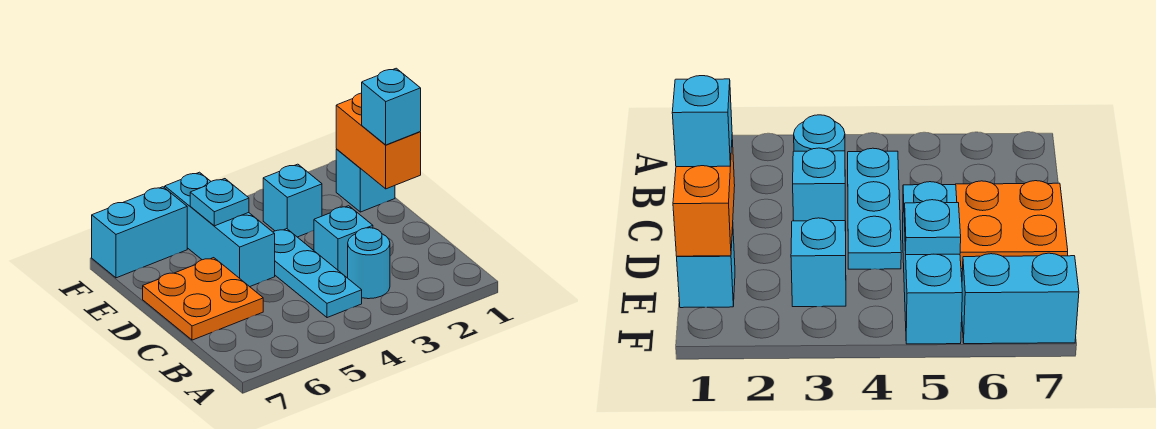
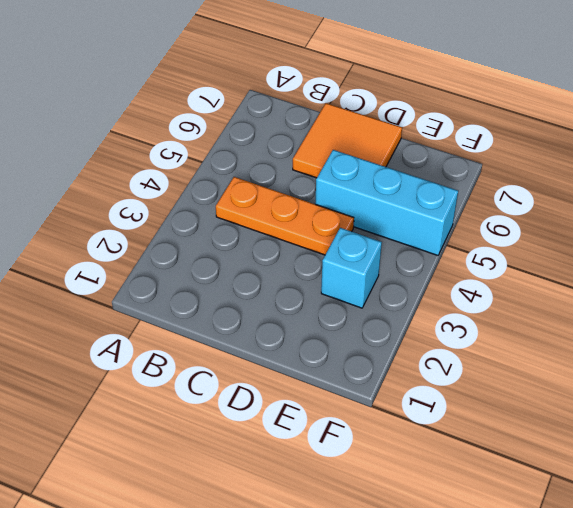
orange 1x3 plate [216,177,354,255] -> cyan 1x3 plate [273,229,362,318]
orange 2x2 tile [293,103,402,178] -> orange 2x2 plate [143,258,263,340]
none -> cyan 1x1 round brick [348,228,390,299]
none -> cyan 1x1 brick [314,206,373,278]

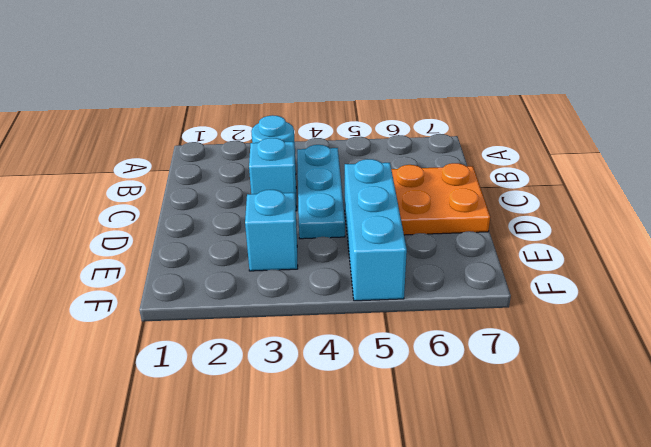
none -> cyan 1x1 brick [336,149,395,212]
none -> cyan 1x2 brick [92,187,187,278]

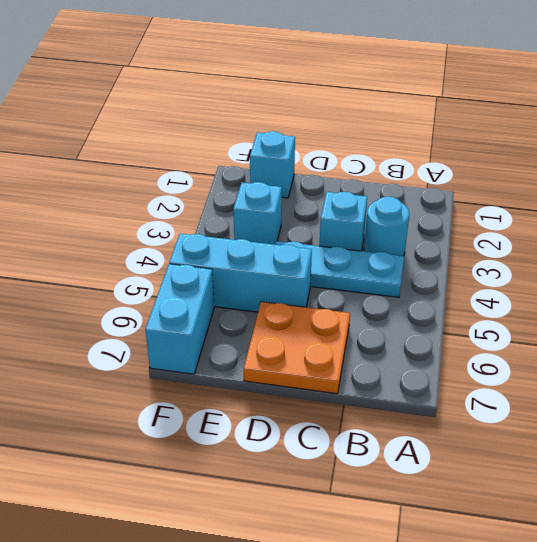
none -> orange 1x2 brick [336,93,421,189]
none -> cyan 1x1 plate [190,179,249,226]

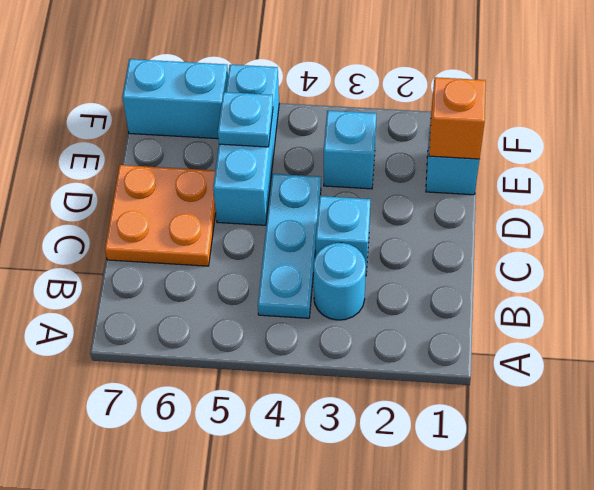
orange 1x1 brick [429,77,486,159] -> orange 1x2 brick [336,93,421,189]
none -> cyan 1x1 brick [362,68,421,145]

